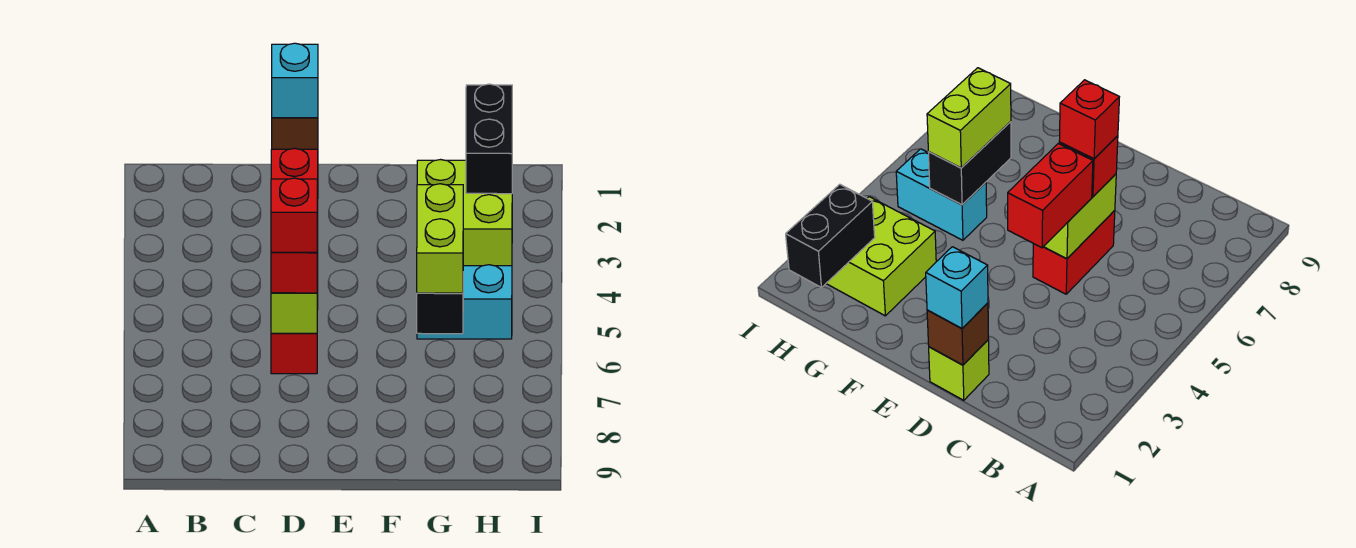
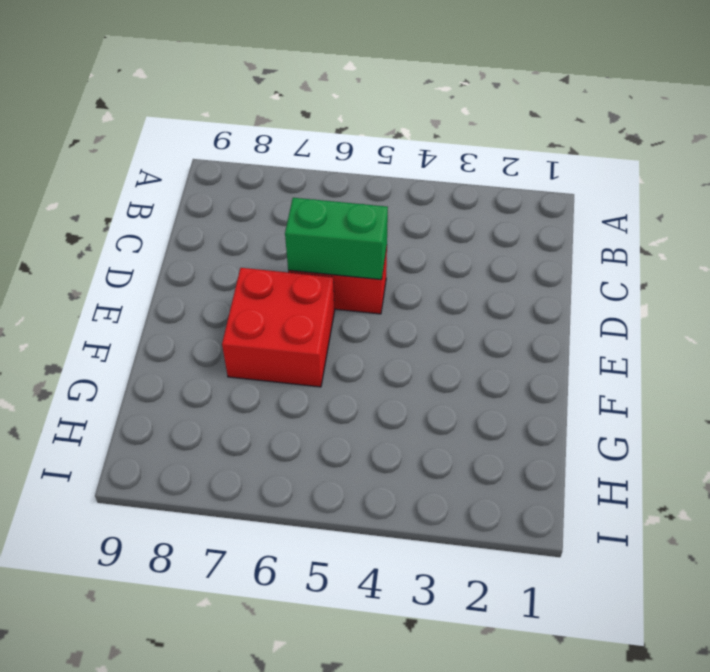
green 1x2 brick [285,198,388,280] -> lime 1x2 brick [271,230,318,333]
red 2x2 brick [222,268,335,387] -> none
none -> lime 1x1 brick [929,340,989,400]
none -> lime 2x2 brick [417,160,512,266]
none -> cyan 1x2 brick [417,265,512,339]

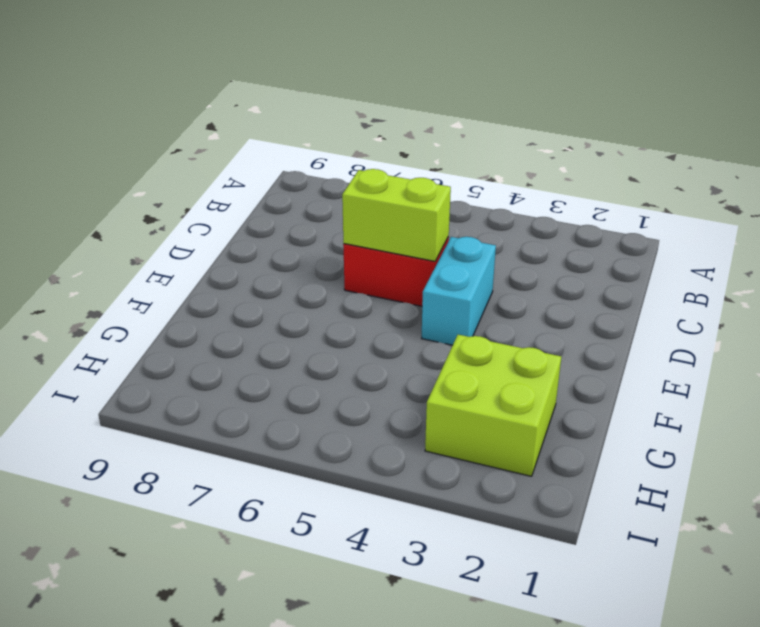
cyan 1x2 brick [422,237,496,345] -> cyan 1x2 brick moved to [417,265,512,339]
none -> lime 1x1 brick [929,340,989,400]
none -> brown 1x1 brick [272,118,318,150]
none -> black 1x2 brick [417,293,463,334]

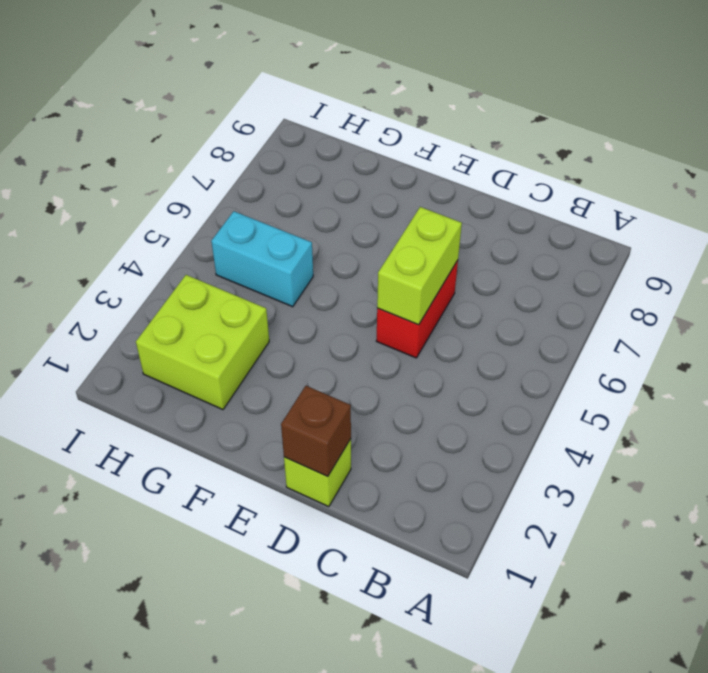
none -> black 1x2 brick [417,293,463,334]
none -> black 1x2 brick [466,84,512,194]
none -> cyan 1x1 brick [272,43,318,118]

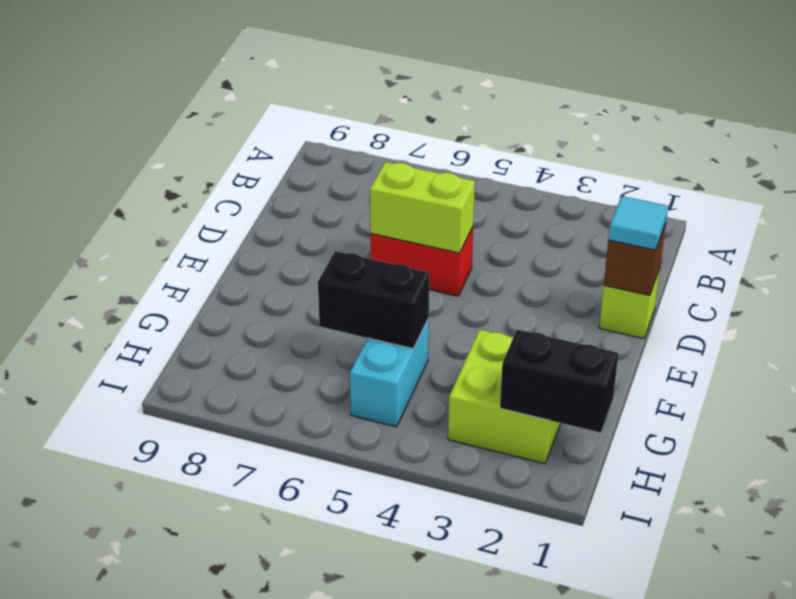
cyan 1x1 tile [608,196,668,250] -> cyan 1x1 brick [272,43,318,118]
none -> red 1x2 brick [271,148,318,229]
none -> red 1x1 brick [271,252,317,293]
none -> lime 1x2 brick [417,184,463,293]

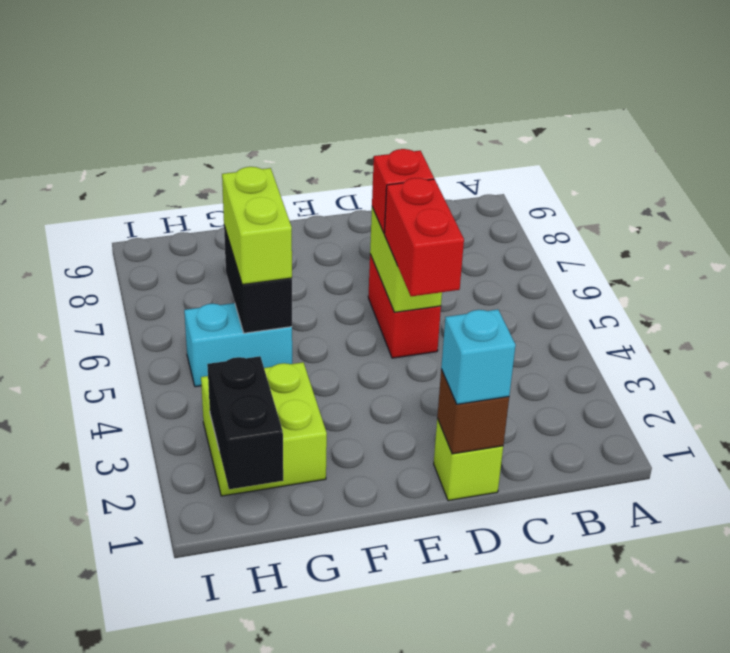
none -> red 1x1 brick [271,178,317,252]

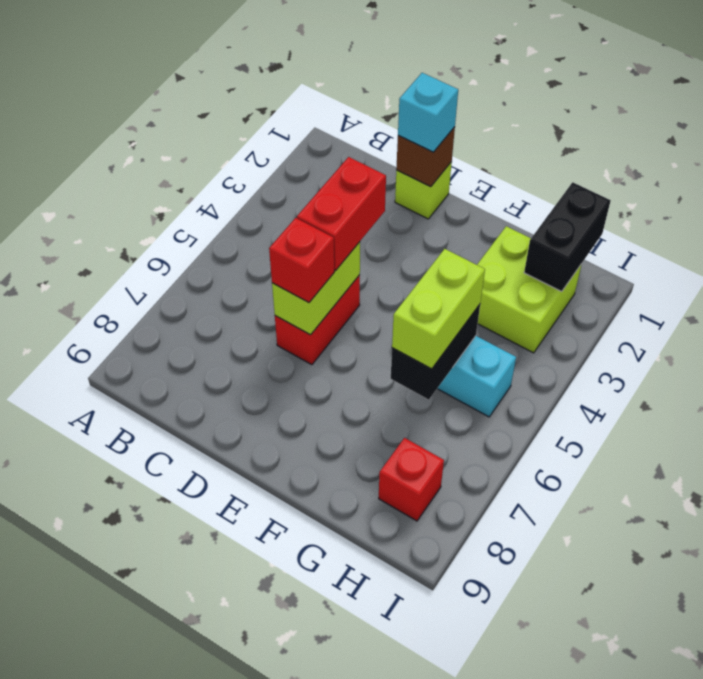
red 1x1 brick [379,438,444,521] -> red 1x1 brick moved to [271,178,317,252]

